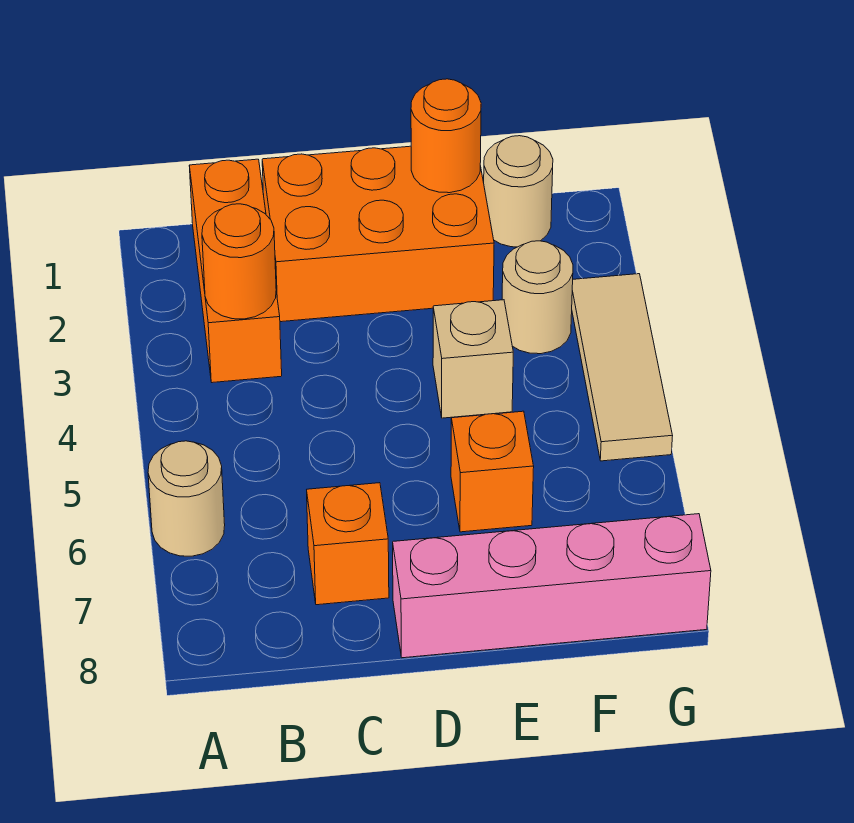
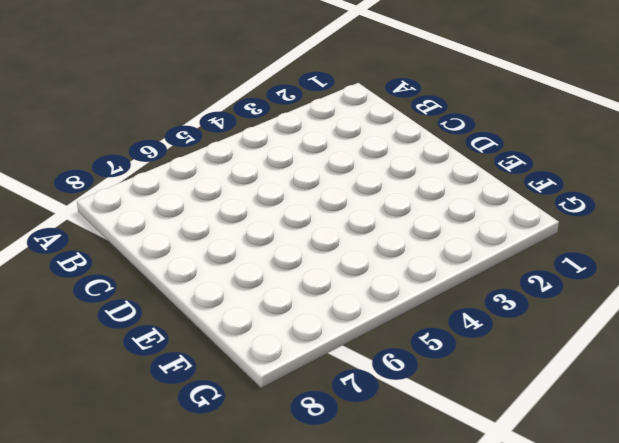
none -> tan 1x1 round brick [148,441,225,556]
none -> orange 1x3 brick [189,159,282,383]
none -> orange 2x3 brick [262,146,494,322]

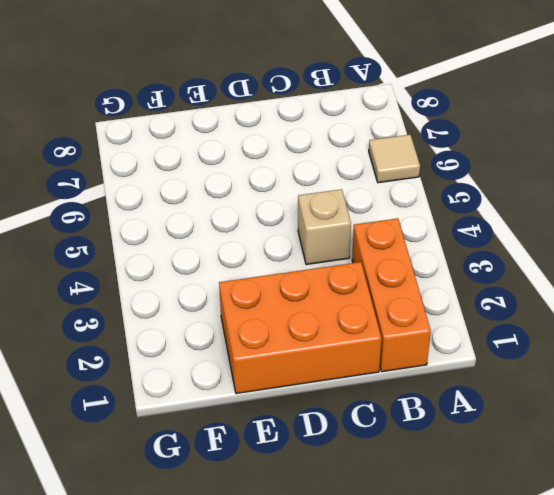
tan 1x1 tile [369,135,420,183] -> tan 1x1 round brick [148,441,225,556]
tan 1x1 brick [298,189,351,265] -> tan 1x1 brick moved to [433,300,513,418]
none -> orange 1x1 brick [307,483,389,605]
none -> pink 1x4 brick [393,514,711,658]
none -> orange 1x1 brick [451,411,534,532]

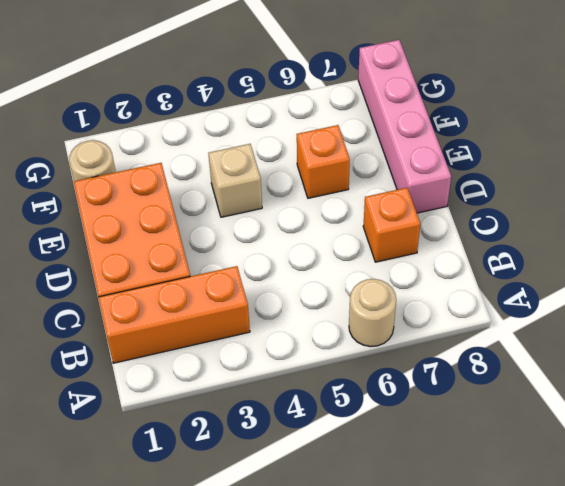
none -> tan 1x1 round brick [502,241,573,354]
none -> tan 1x3 tile [572,274,673,461]
none -> orange 1x1 round brick [202,204,276,319]

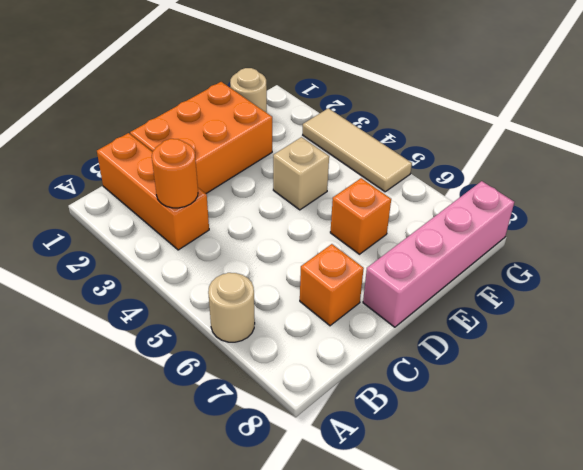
none -> tan 1x1 round brick [502,241,573,354]
none -> orange 1x1 round brick [411,79,481,193]

